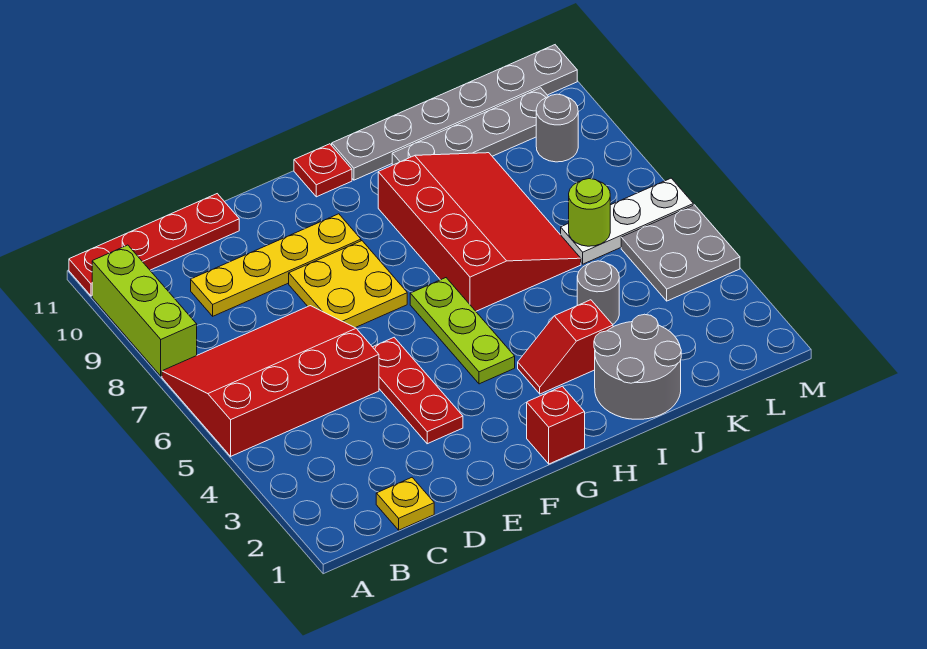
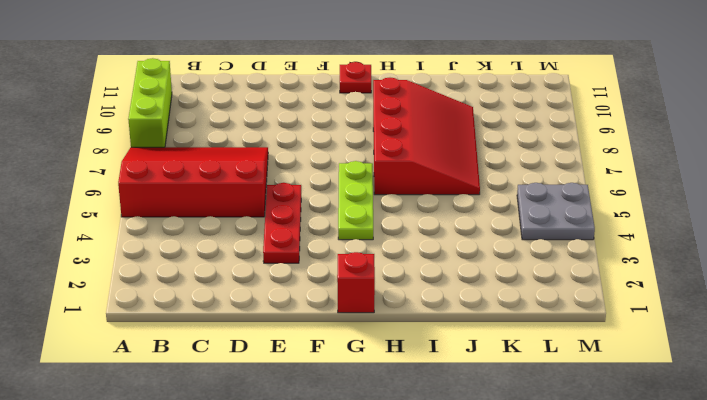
none -> red 1x4 plate [69,194,239,296]
none -> yellow 1x1 plate [376,478,434,530]
none -> yellow 1x4 plate [191,214,361,316]

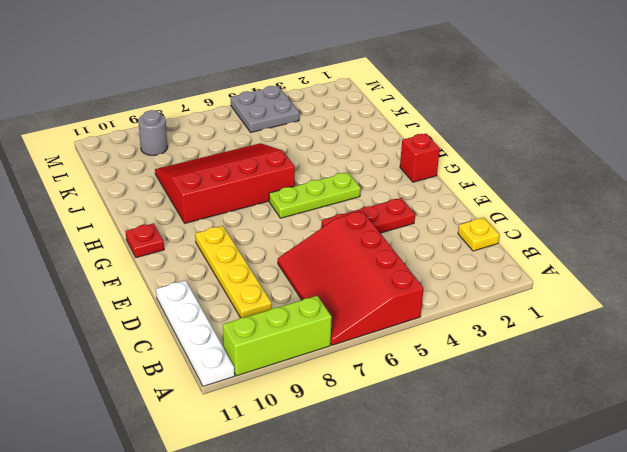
white 1x4 plate [156,280,235,386] -> red 1x4 plate [69,194,239,296]
none -> yellow 2x2 plate [289,241,407,328]
none -> red 1x2 slope [518,300,613,394]
none -> grey 1x6 plate [332,45,577,180]

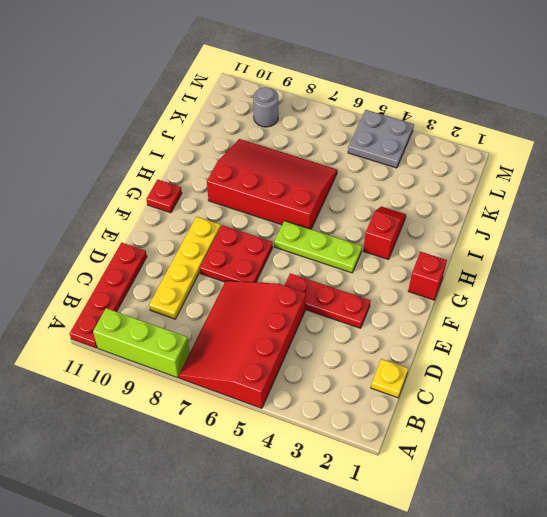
red 2x2 plate [200,225,273,282] -> yellow 2x2 plate [289,241,407,328]
red 1x2 slope [363,206,406,260] -> red 1x2 slope turned to [518,300,613,394]
none -> grey 1x6 plate [332,45,577,180]
none -> grey 2x2 round brick [594,314,681,419]
none -> grey 1x4 plate [392,88,548,165]

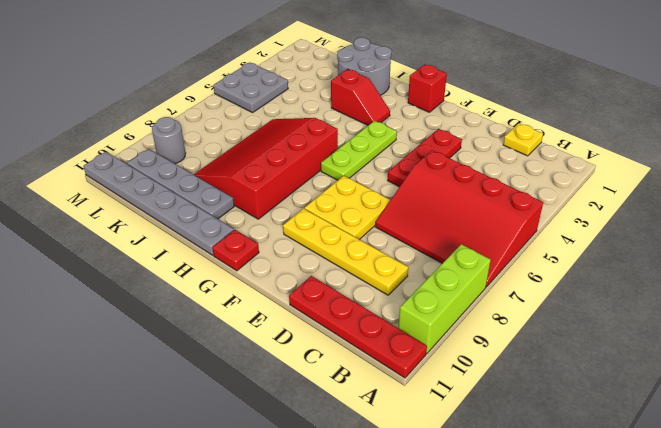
none -> grey 1x1 round brick [577,261,619,324]
none -> white 1x3 plate [561,178,693,264]
none -> lime 1x1 round brick [569,179,610,246]

